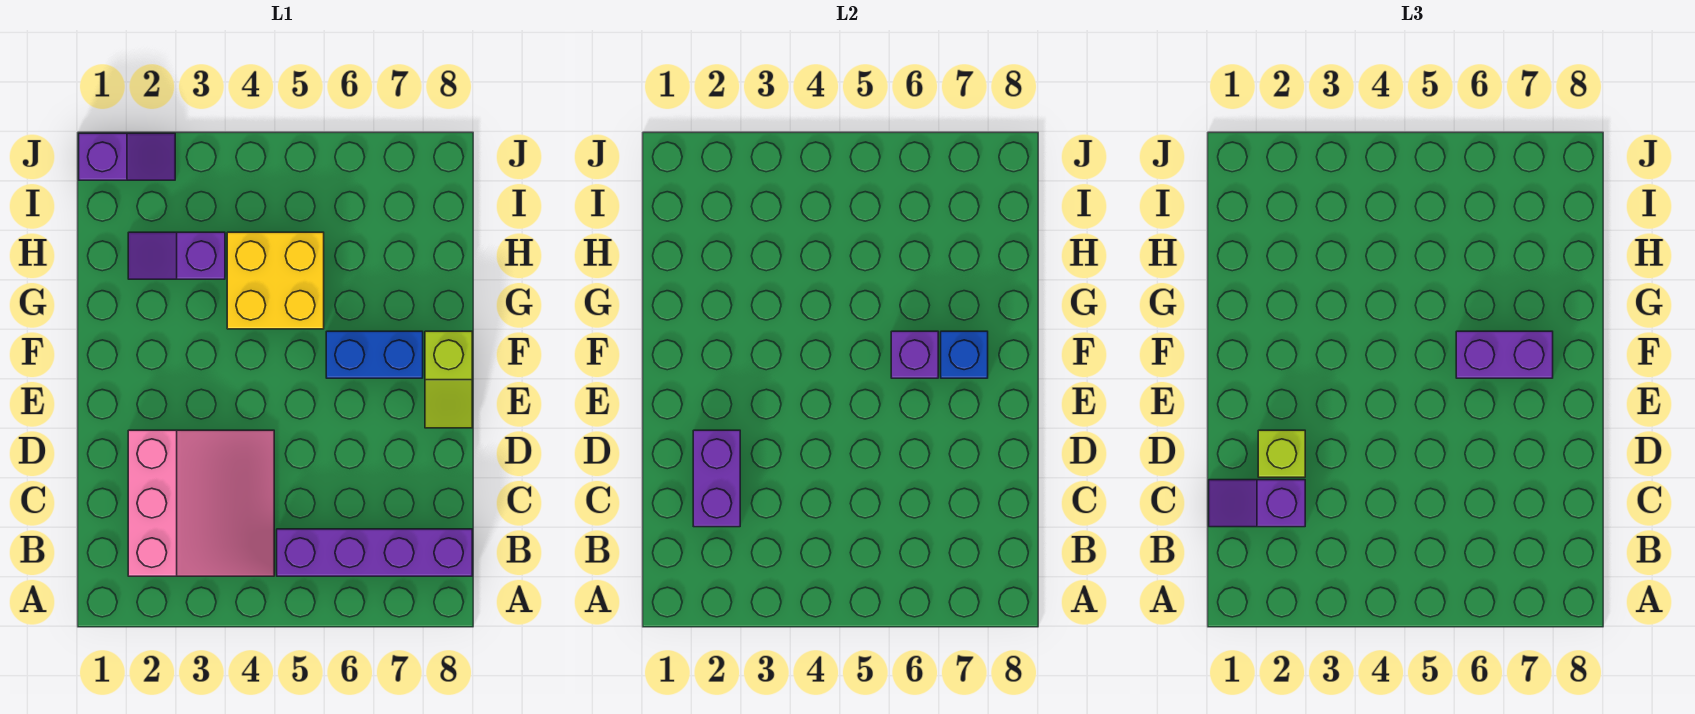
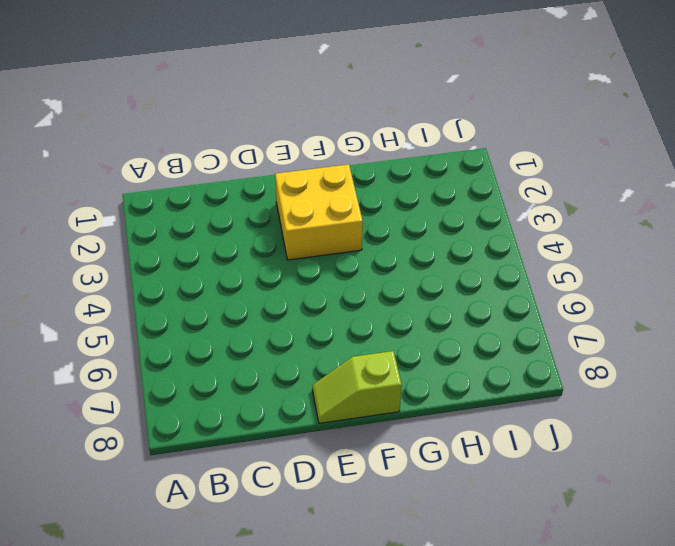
yellow 2x2 brick [275,164,363,260] -> yellow 2x2 brick moved to [227,232,324,329]
none -> pink 3x3 slope [128,430,274,576]
none -> purple 1x4 brick [277,529,472,576]
none -> blue 1x2 brick [326,331,423,378]

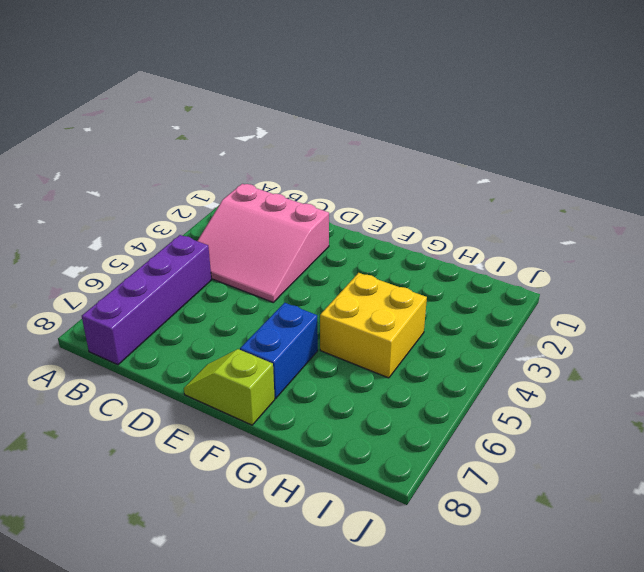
none -> purple 1x2 slope [128,232,225,279]
none -> purple 1x2 slope [79,133,175,180]
none -> purple 1x2 brick [693,430,740,527]

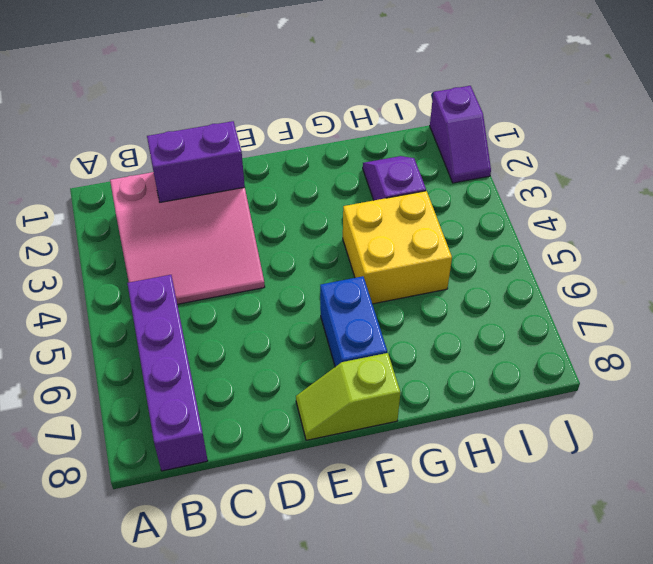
none -> purple 1x1 brick [891,331,938,378]
none -> blue 1x1 brick [941,331,988,378]
none -> purple 1x2 slope [1209,480,1305,527]

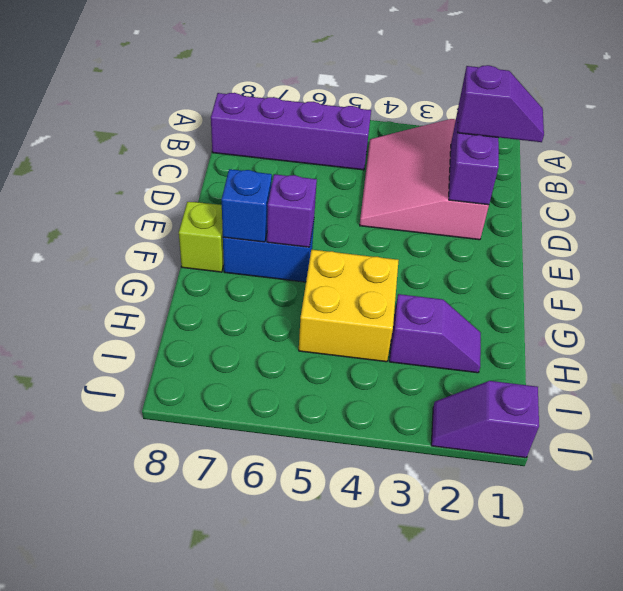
none -> lime 1x1 brick [1258,430,1305,477]
none -> purple 1x2 brick [1456,331,1553,378]

